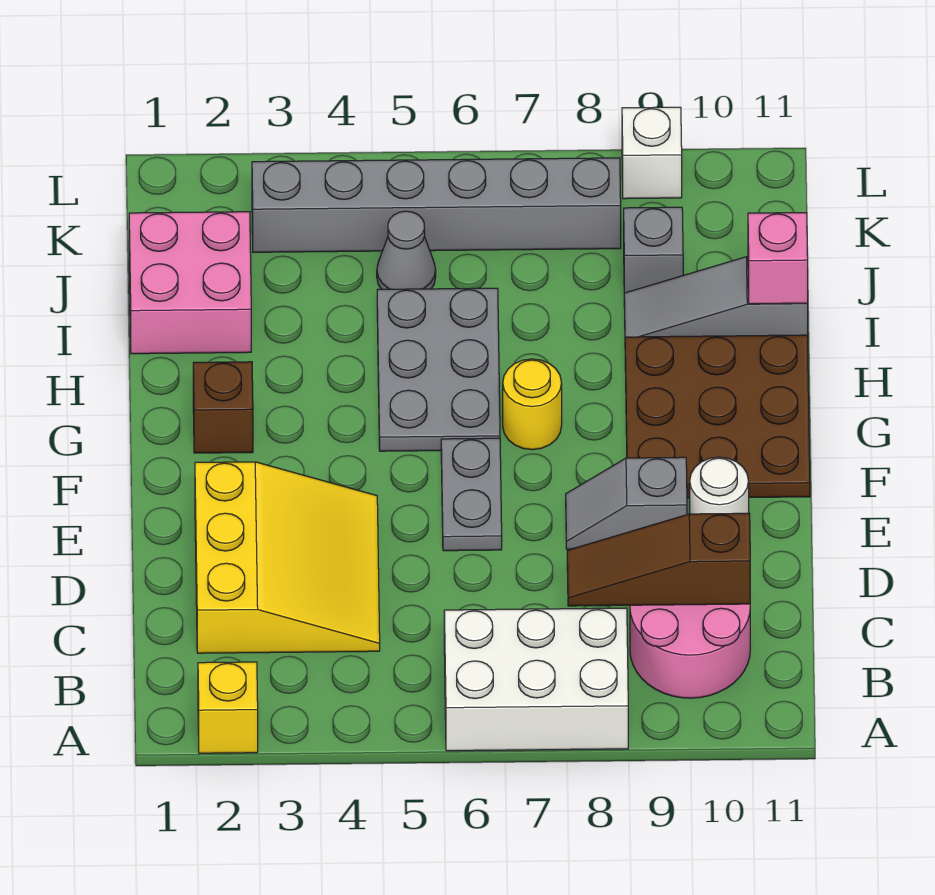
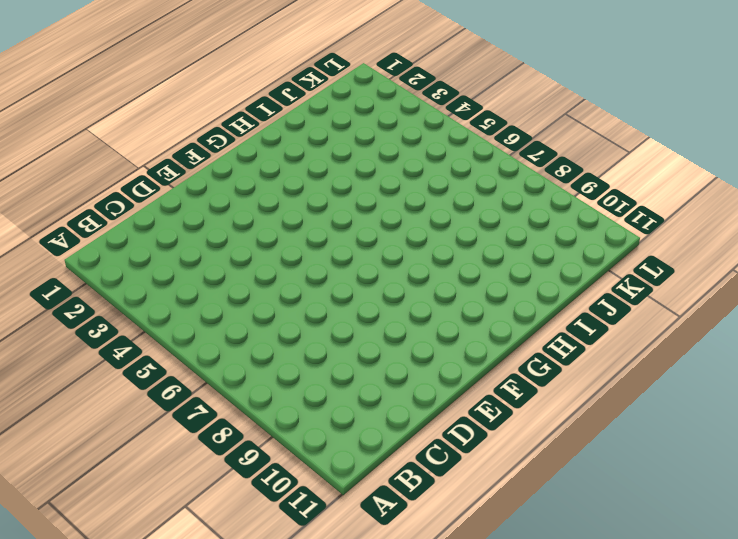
none -> yellow 1x1 brick [198,662,258,753]
none -> white 2x3 brick [444,608,628,751]
none -> pink 2x2 round brick [630,604,750,698]

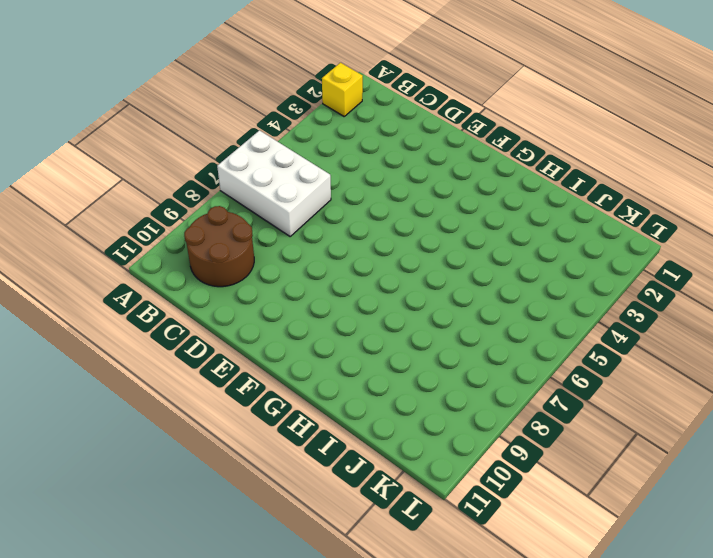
white 2x3 brick [217,130,331,236] -> white 2x3 brick turned to [444,608,628,751]
brown 2x2 round brick [184,206,254,287] -> pink 2x2 round brick [630,604,750,698]
none -> yellow 3x3 slope [195,462,380,653]
none -> grey 1x2 plate [441,438,502,551]
none -> grey 1x2 slope [566,457,687,549]

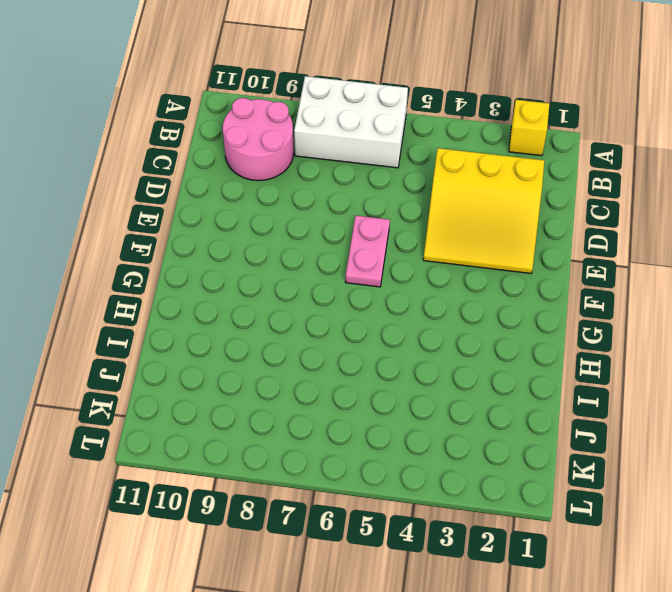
yellow 3x3 slope [423,148,544,273] -> yellow 3x3 slope turned to [195,462,380,653]
pink 1x2 plate [346,216,390,287] -> grey 1x2 plate [441,438,502,551]
none -> grey 1x2 slope [566,457,687,549]
none -> white 1x1 round brick [690,457,749,514]
none -> brown 3x3 plate [625,335,810,498]

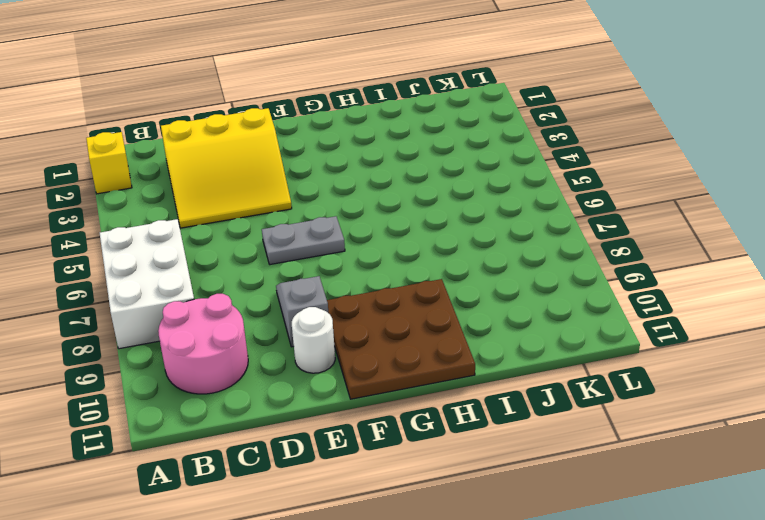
none -> brown 1x1 brick [193,362,253,453]
none -> grey 2x3 plate [377,288,500,451]
none -> yellow 1x1 round brick [503,359,562,450]

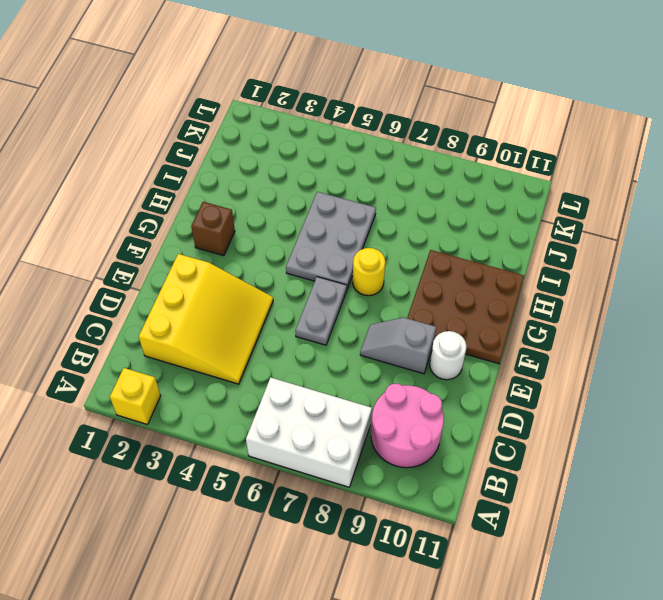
none -> pink 2x2 brick [129,212,251,354]
none -> grey 1x3 slope [624,257,808,337]
none -> grey 1x1 cone [377,211,436,289]

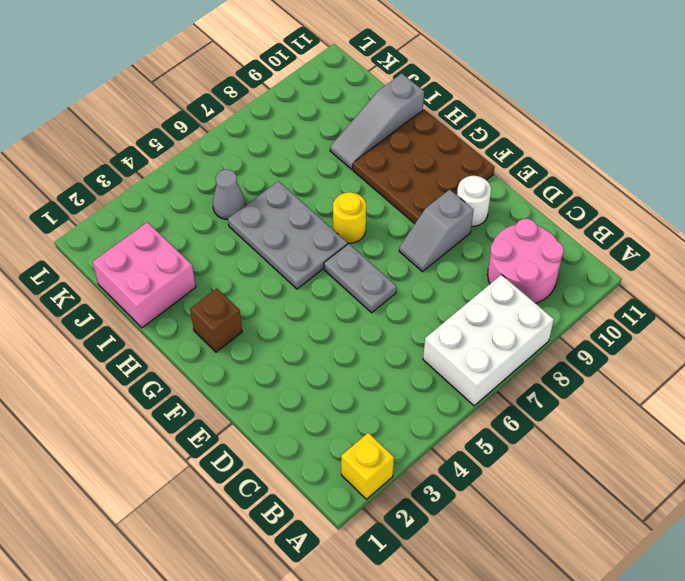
none -> yellow 3x3 slope [195,462,380,653]
none -> grey 1x1 brick [624,207,683,293]
none -> grey 1x6 brick [252,158,621,252]

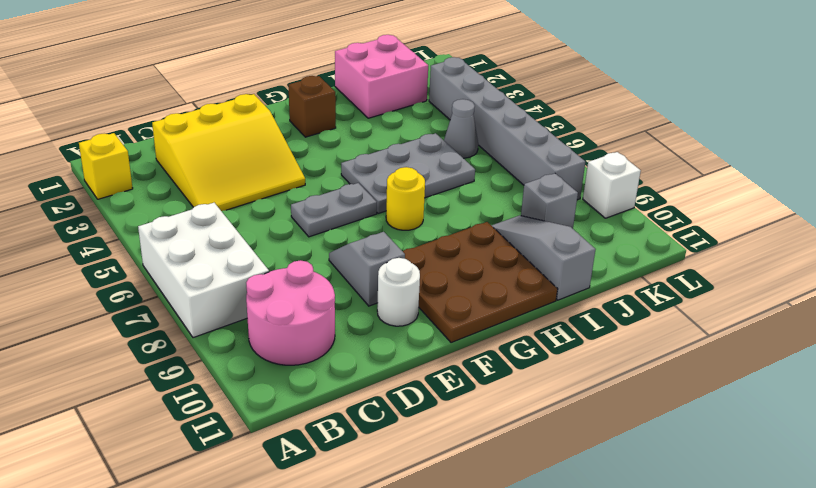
none -> brown 1x3 slope [567,513,750,606]
none -> pink 1x1 brick [748,213,808,304]

